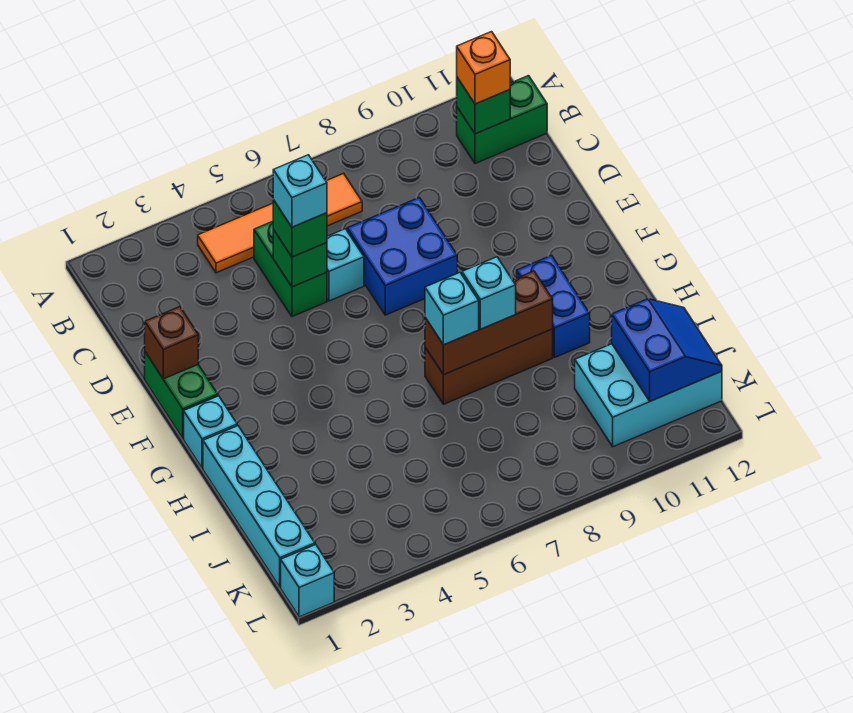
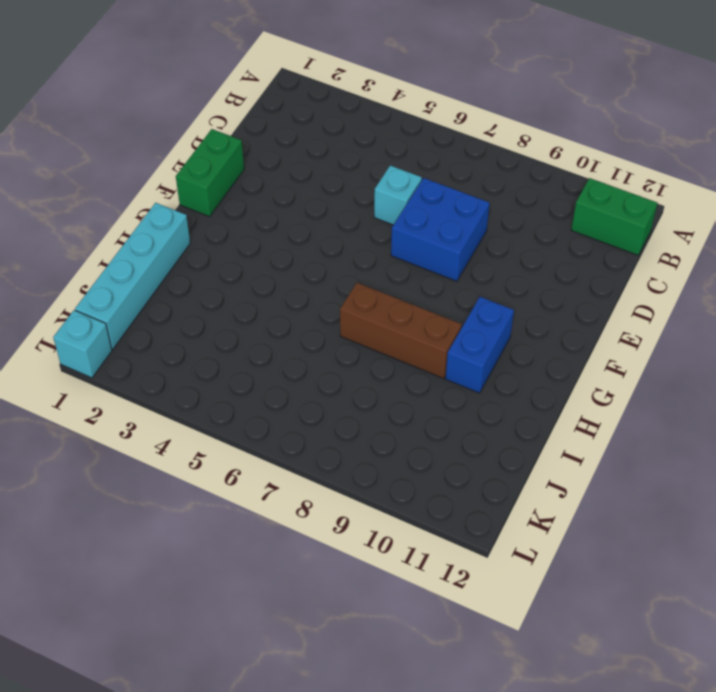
none -> orange 1x4 tile [198,173,362,273]
none -> green 1x2 brick [254,221,327,317]
none -> cyan 1x1 brick [184,396,237,468]

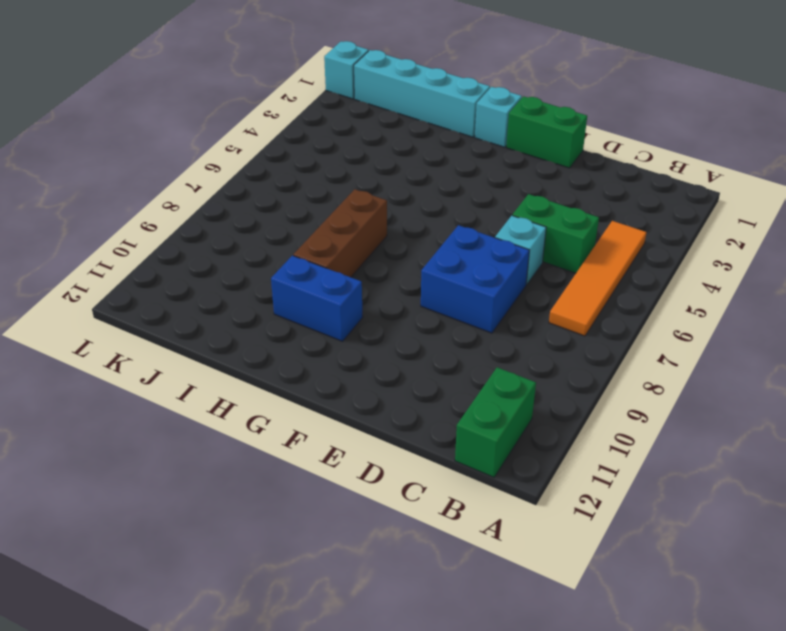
none -> cyan 2x3 brick [575,344,722,447]
none -> green 1x1 brick [457,77,510,134]
none -> green 1x1 brick [273,230,327,287]

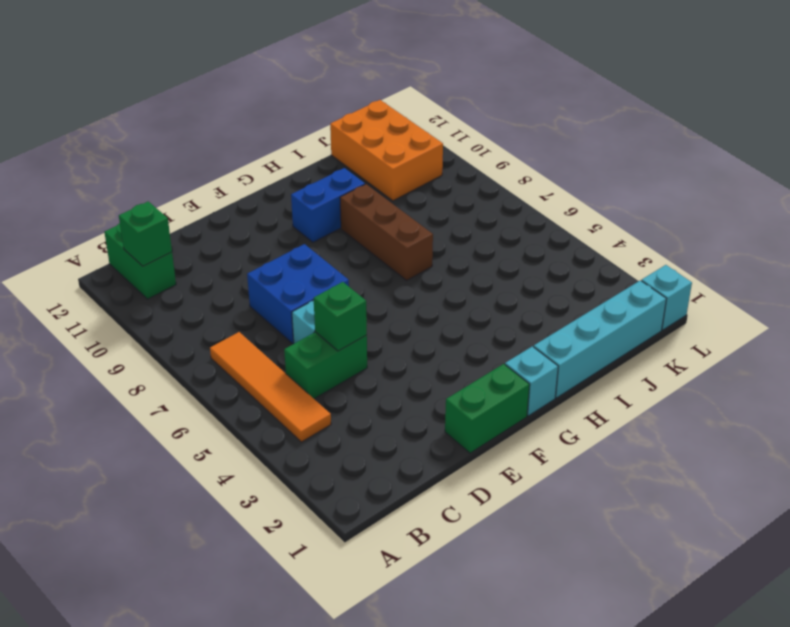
orange 2x3 brick [330,100,443,201] -> cyan 2x3 brick [575,344,722,447]
none -> brown 1x1 brick [145,307,198,379]
none -> brown 1x3 brick [425,271,553,375]
none -> blue 2x2 slope [612,299,722,401]

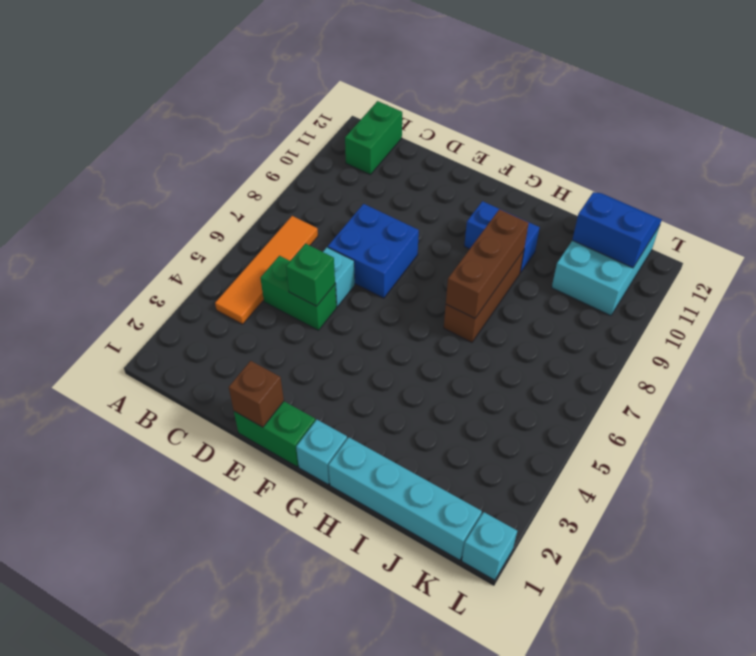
none -> green 1x1 brick [457,77,510,134]
none -> orange 1x1 brick [457,32,510,104]
none -> green 1x1 brick [273,200,327,257]

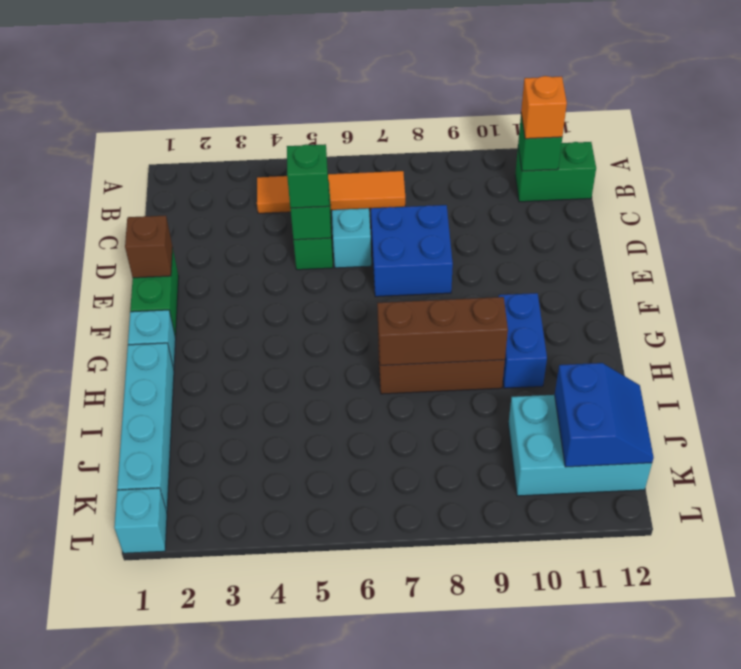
none -> cyan 1x1 brick [425,273,479,345]
none -> cyan 1x1 brick [462,257,516,329]
none -> cyan 1x1 brick [273,155,327,227]

